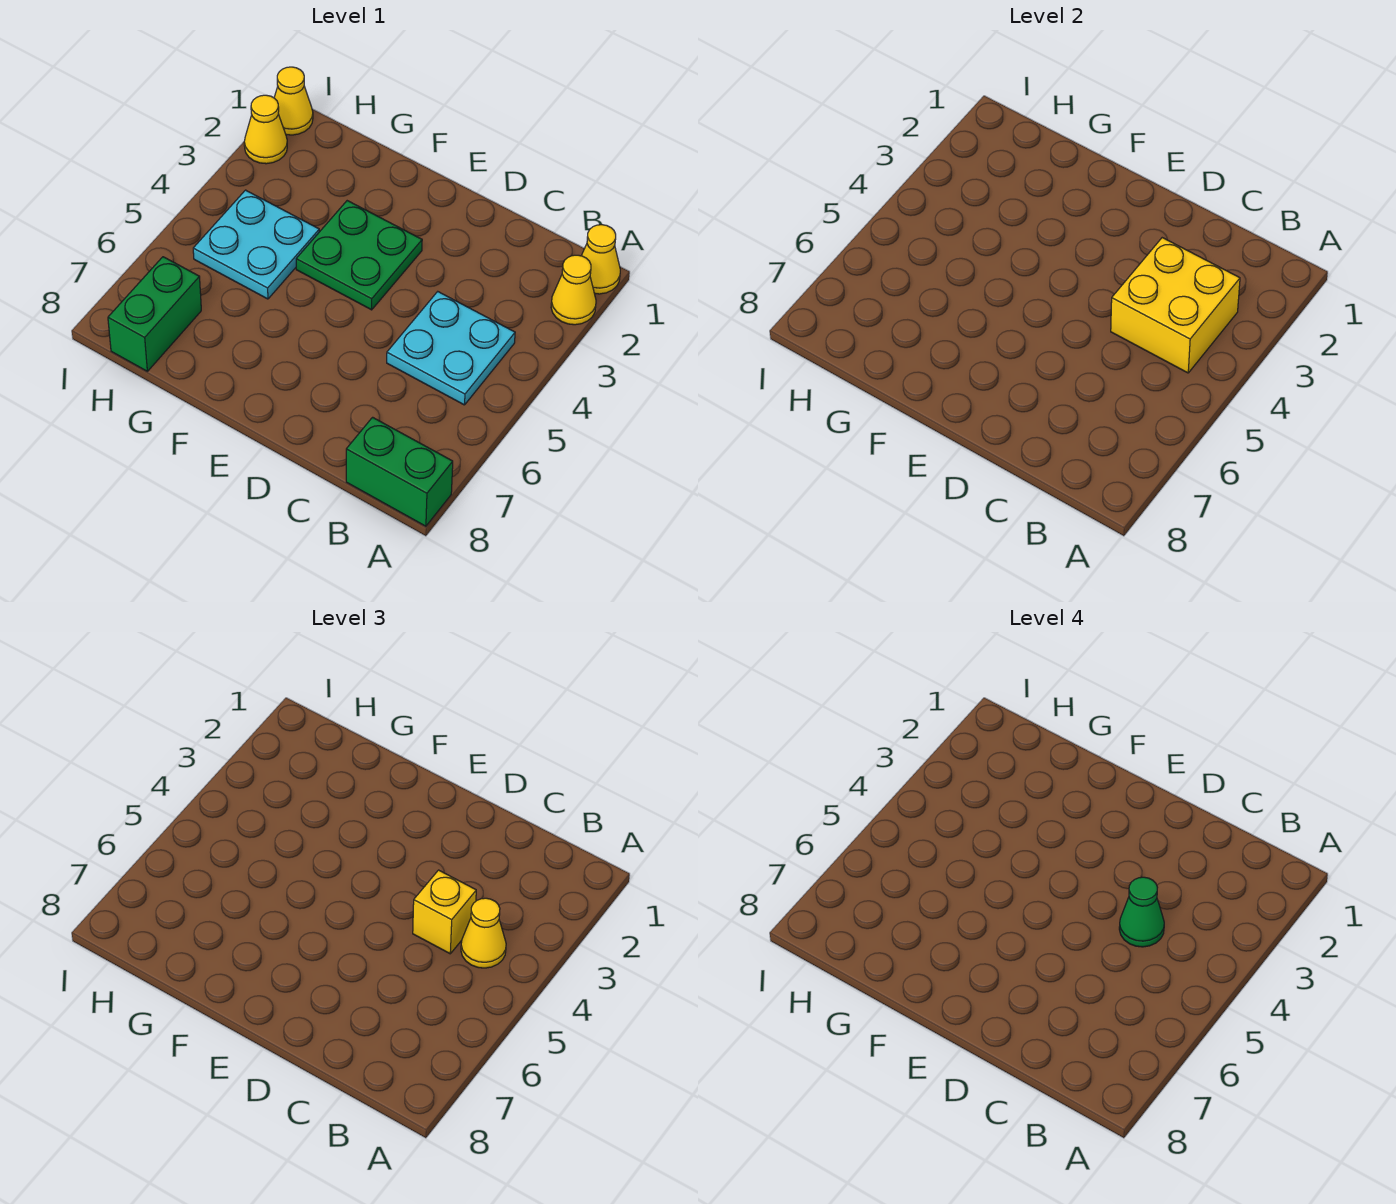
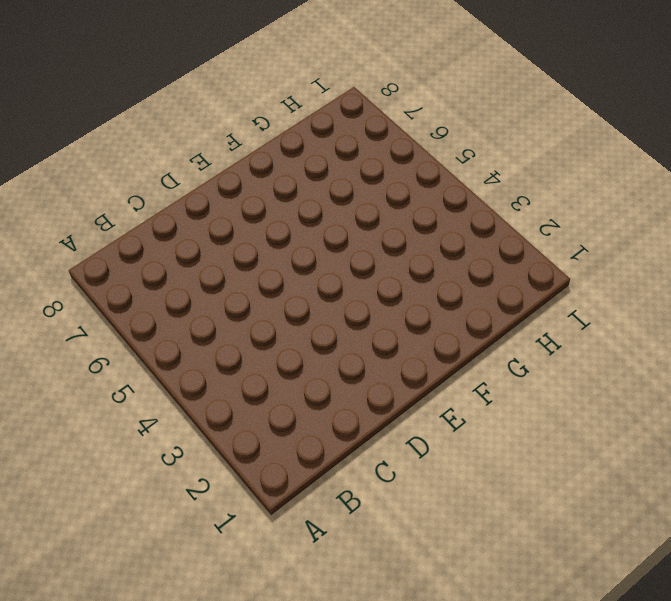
none -> yellow 1x1 cone [581,225,620,294]
none -> yellow 1x1 cone [551,255,596,325]
none -> green 1x2 brick [346,417,453,526]

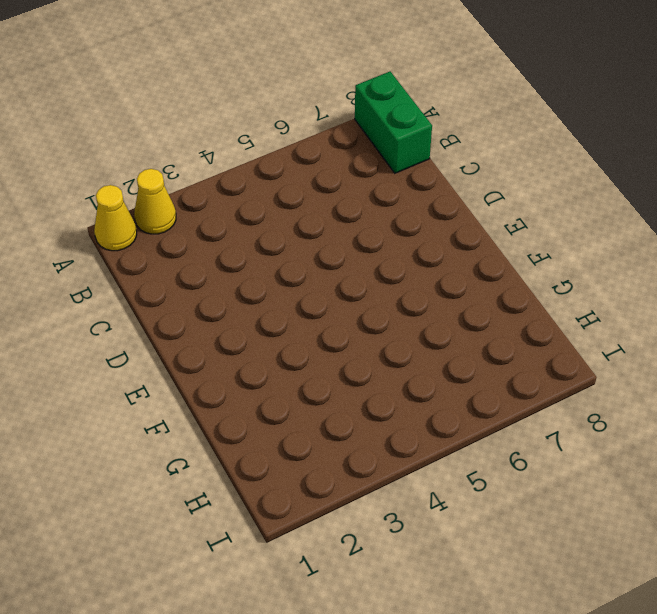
none -> cyan 2x2 plate [387,292,515,405]
none -> green 2x2 plate [296,201,422,310]
none -> cyan 2x2 plate [193,190,319,299]

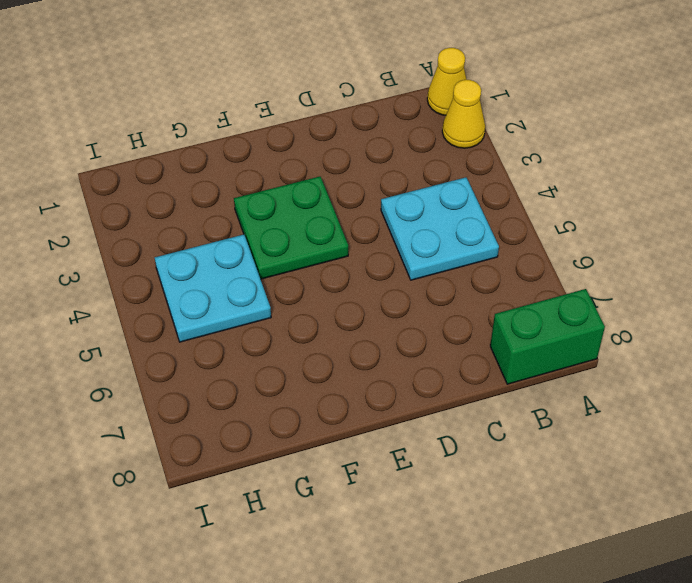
none -> green 1x2 brick [108,257,201,371]
none -> yellow 1x1 cone [274,67,313,135]
none -> yellow 1x1 cone [244,95,287,164]

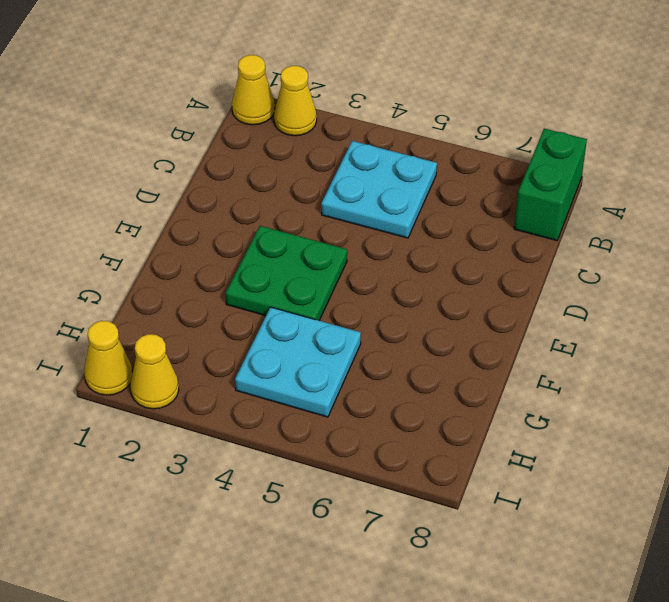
none -> green 1x2 brick [108,257,201,371]
none -> yellow 2x2 brick [1111,238,1240,373]
none -> yellow 1x1 cone [461,898,506,968]

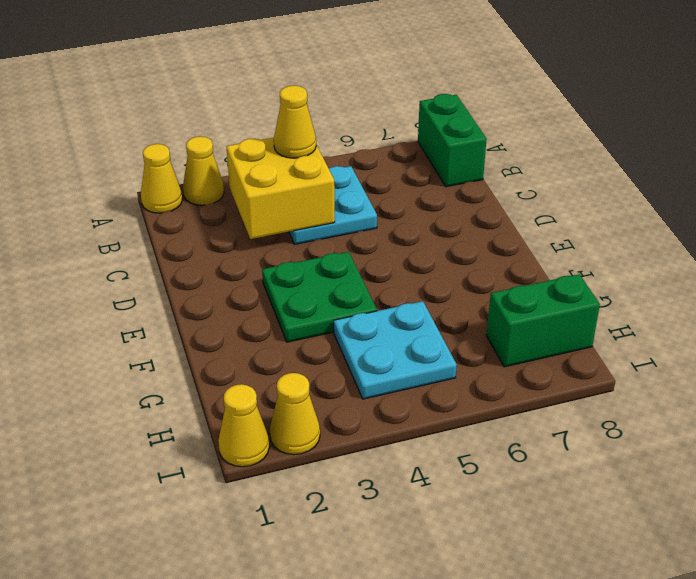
none -> yellow 1x1 brick [413,870,476,954]
none -> green 1x1 cone [1119,877,1164,947]

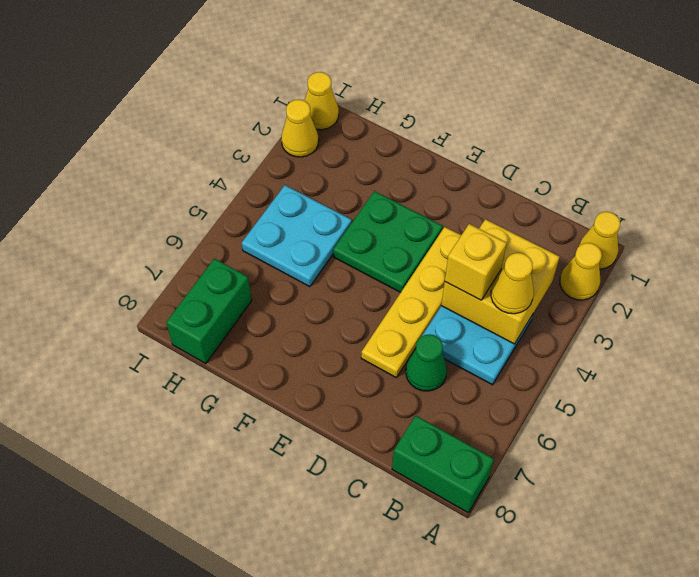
green 1x1 cone [406,334,447,391] -> green 1x1 cone moved to [1119,877,1164,947]
yellow 1x4 plate [361,227,461,378] -> none

